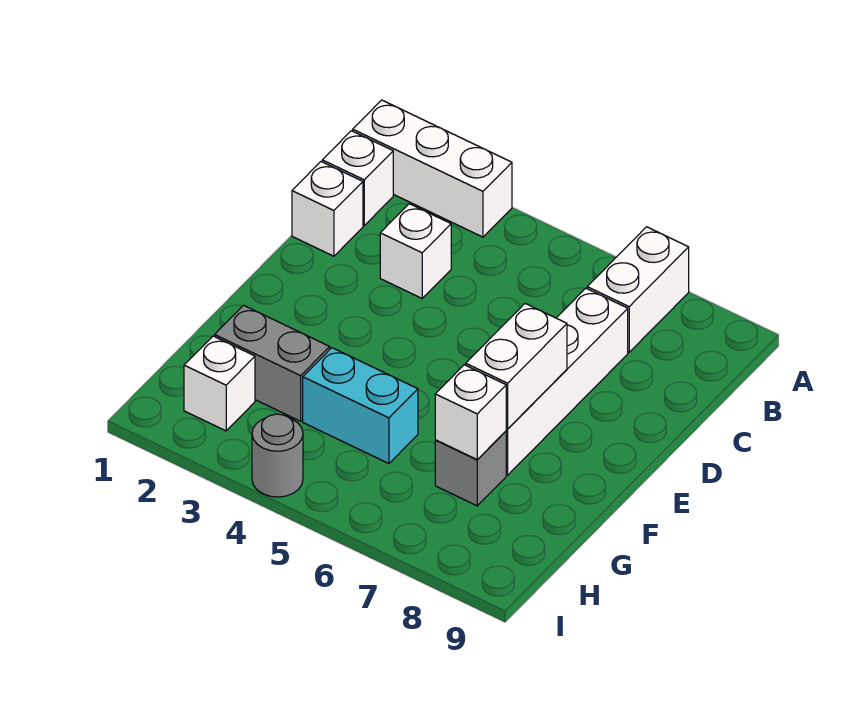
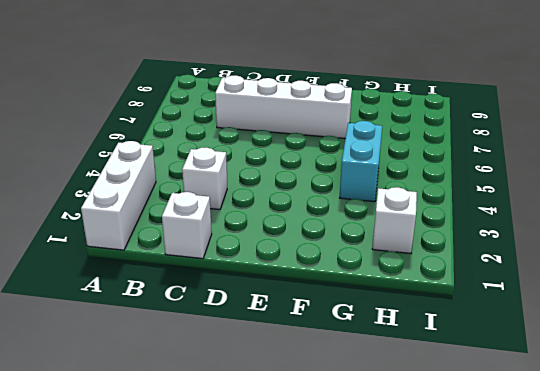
none -> white 1x2 brick [587,227,689,352]
none -> white 1x1 brick [322,131,393,225]
none -> grey 1x2 brick [215,305,330,421]

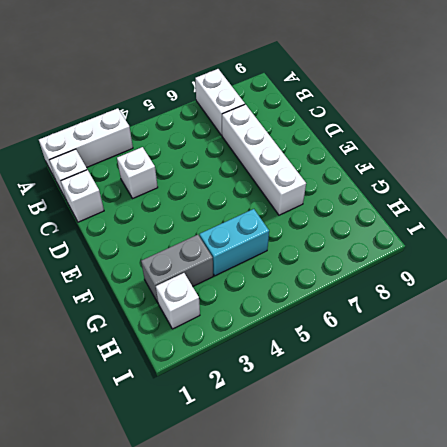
none -> grey 1x1 brick [435,431,506,506]
none -> grey 1x1 round brick [252,414,303,497]
none -> white 1x2 brick [466,304,567,429]

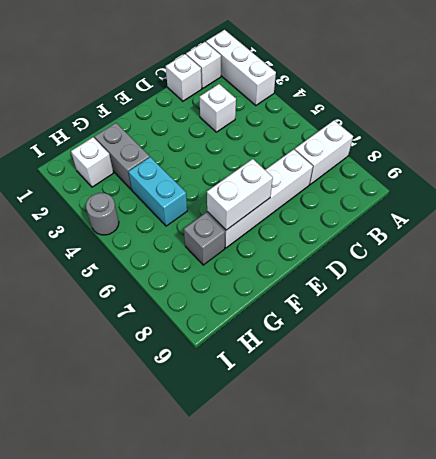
none -> white 1x1 brick [435,365,506,460]

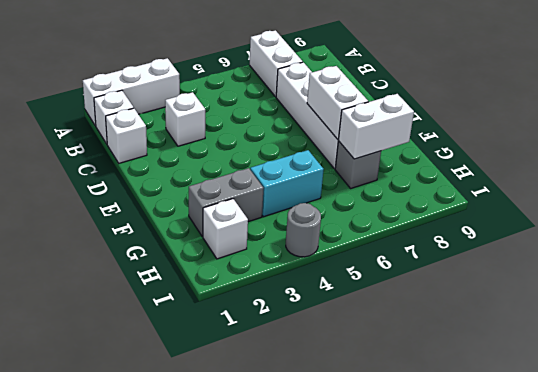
white 1x2 brick [338,94,414,159] -> white 1x1 brick [435,365,506,460]

